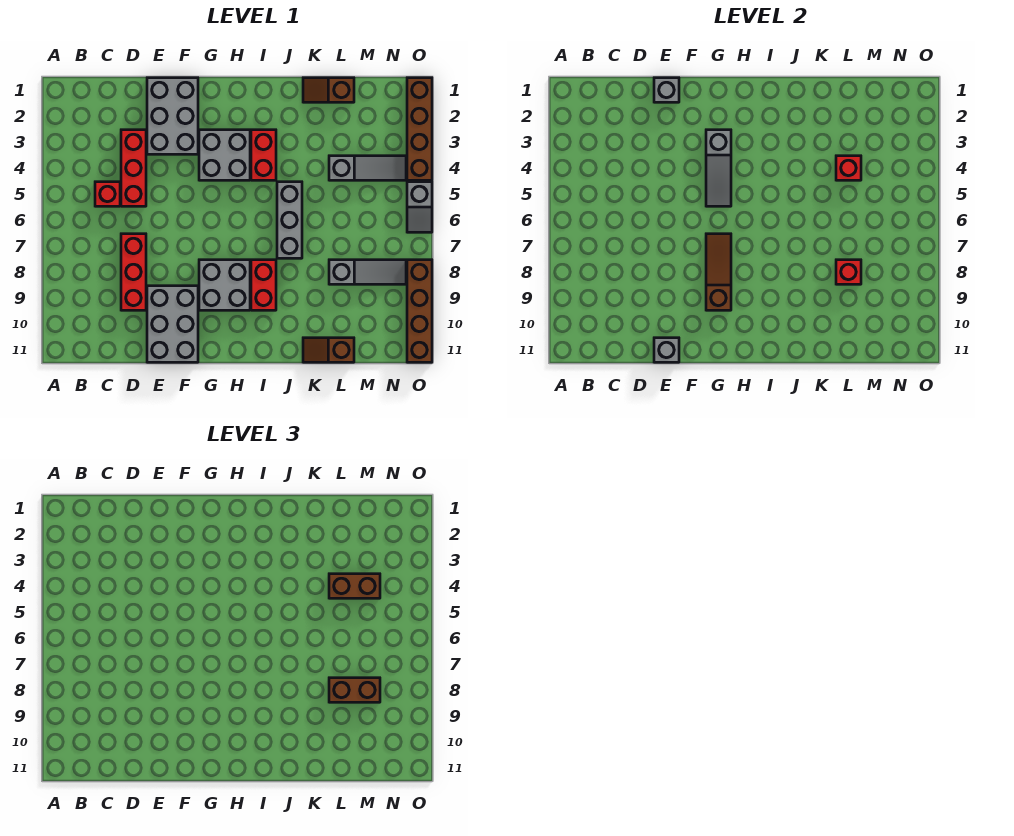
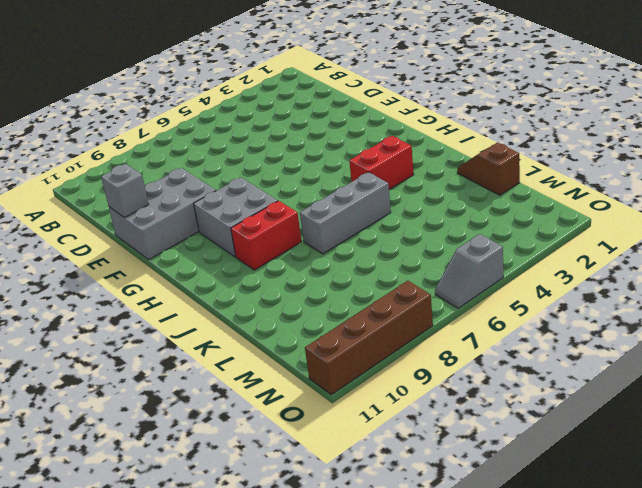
none -> red 1x1 brick [95,182,120,206]
none -> red 1x3 brick [121,130,146,206]
none -> red 1x3 brick [121,234,146,310]

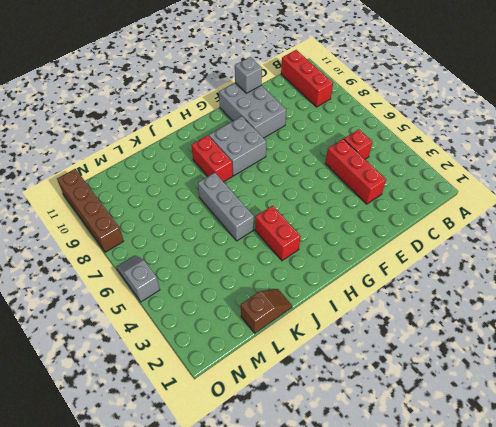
red 1x3 brick [281,50,333,107] -> red 1x3 brick moved to [121,234,146,310]
none -> grey 2x3 brick [147,78,198,154]
none -> grey 2x2 brick [199,130,250,180]
none -> brown 1x2 slope [303,338,354,362]

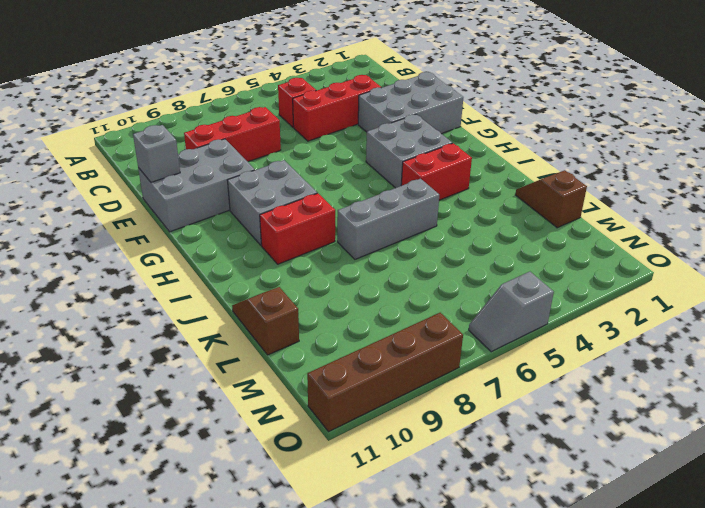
none -> grey 1x3 slope [329,156,406,180]
none -> grey 1x3 slope [329,260,406,284]
none -> brown 1x4 brick [407,78,432,180]

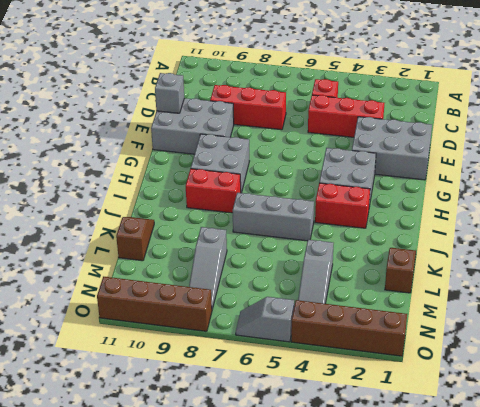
none -> grey 1x1 brick [654,78,679,102]
none -> grey 1x3 slope [706,130,731,206]
none -> brown 1x3 slope [706,234,731,310]

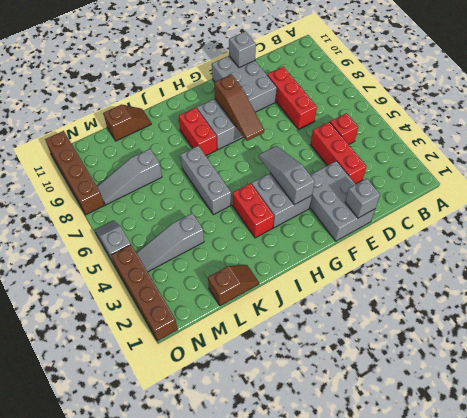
none -> red 1x1 brick [836,156,861,180]
none -> red 1x1 brick [836,260,861,284]
none -> brown 1x2 brick [329,574,380,598]

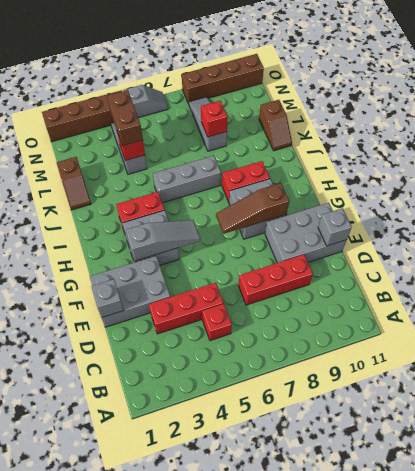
none -> brown 1x2 brick [329,678,380,702]

